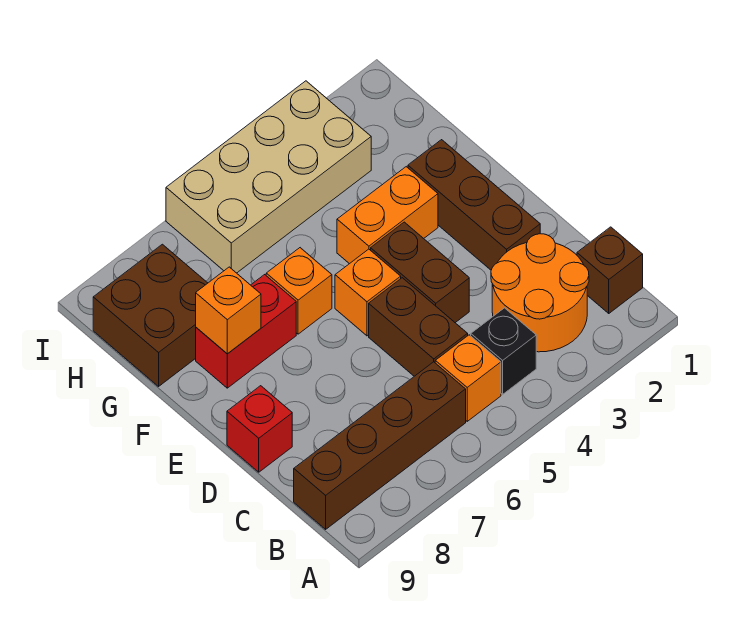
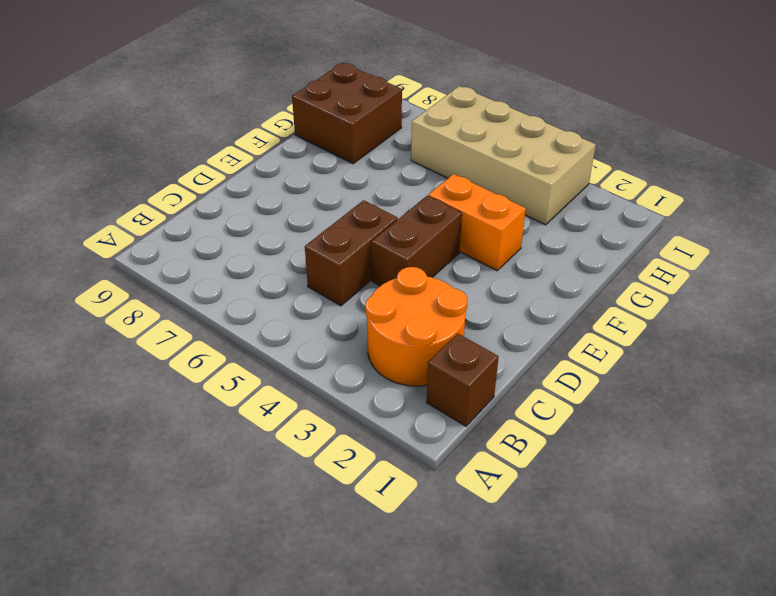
none -> black 1x1 brick [471,308,536,394]
none -> orange 1x1 brick [435,335,501,421]
none -> brown 1x4 brick [294,362,466,529]

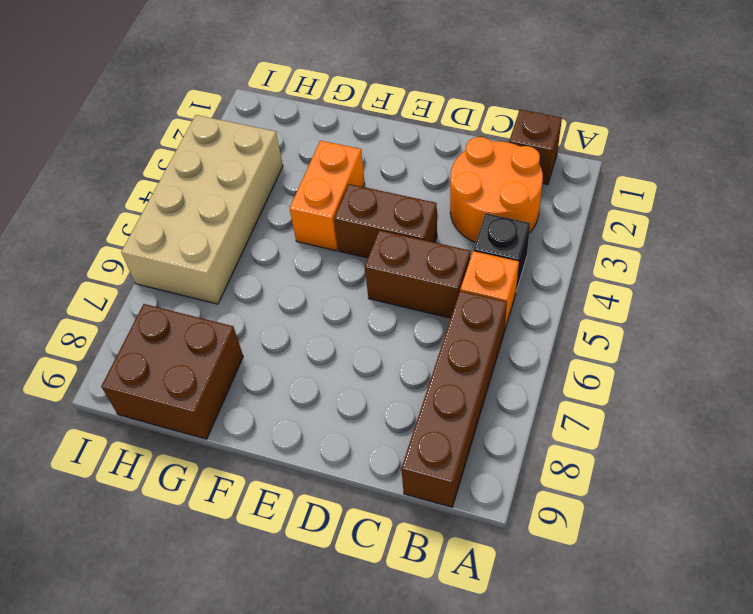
none -> brown 1x3 brick [408,140,540,270]
none -> red 1x1 brick [227,386,292,472]
none -> orange 1x1 brick [335,249,401,336]

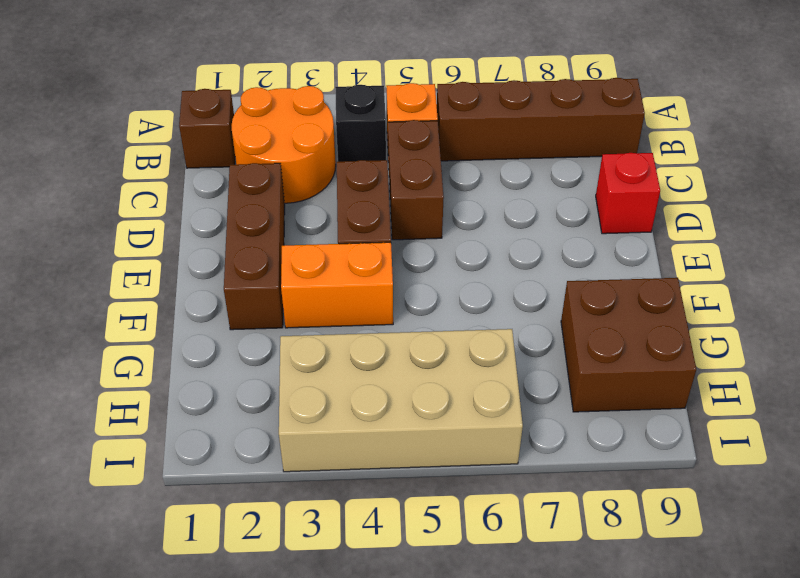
none -> orange 1x1 brick [335,249,401,336]
none -> orange 1x1 brick [266,248,332,334]
none -> red 1x2 brick [196,275,296,388]

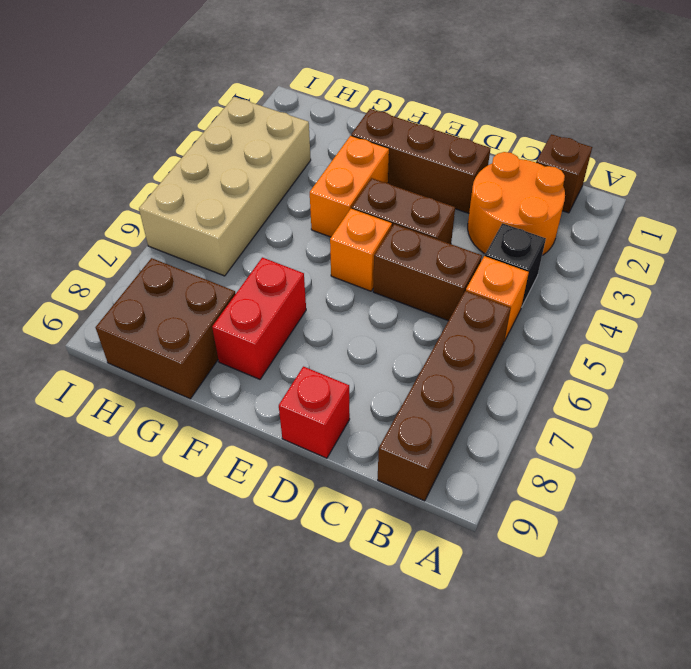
none -> orange 1x1 brick [266,248,332,334]
none -> orange 1x1 brick [196,267,261,354]

